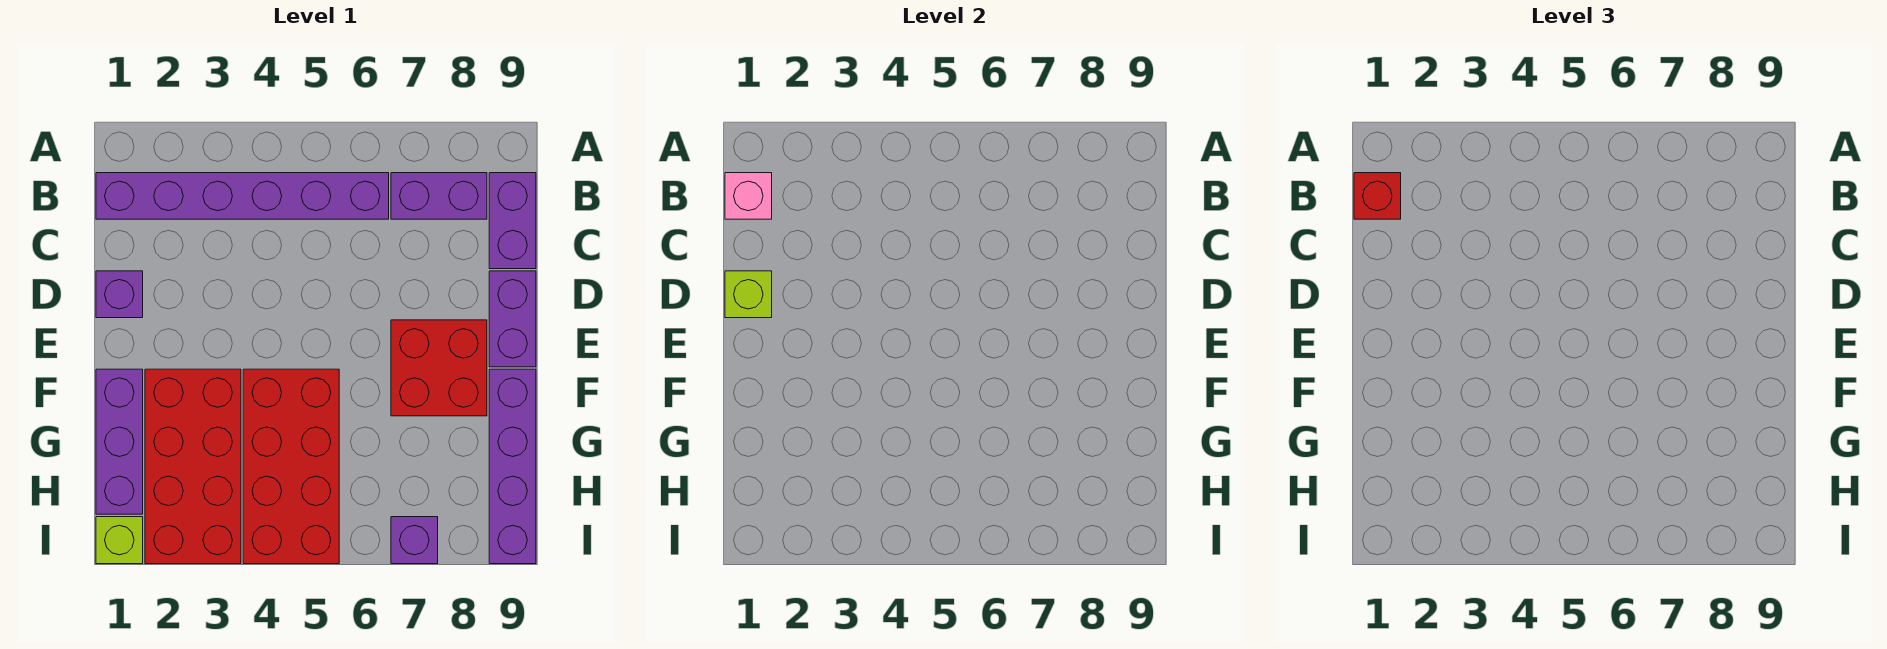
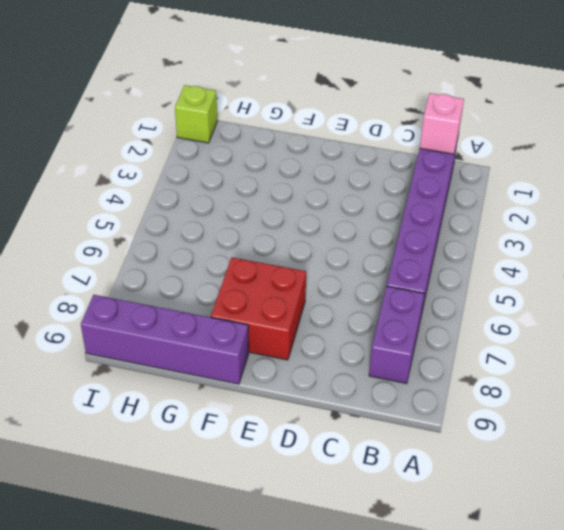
none -> purple 1x2 brick [489,173,536,269]
none -> purple 1x1 brick [96,271,143,318]
none -> purple 1x2 brick [489,271,536,367]

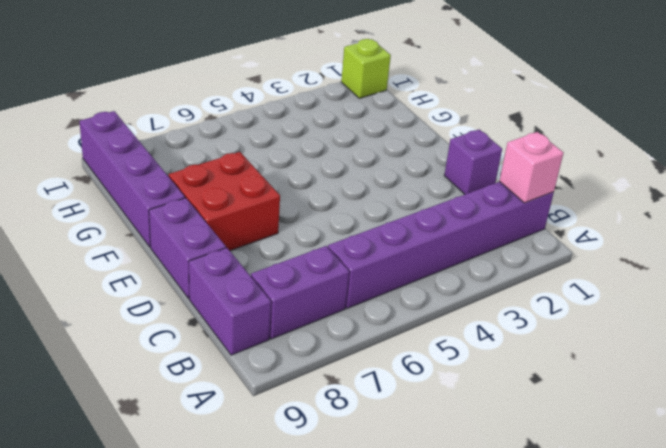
none -> purple 1x3 brick [96,369,143,514]
none -> red 2x4 brick [145,369,241,564]
none -> red 2x4 brick [243,369,339,564]

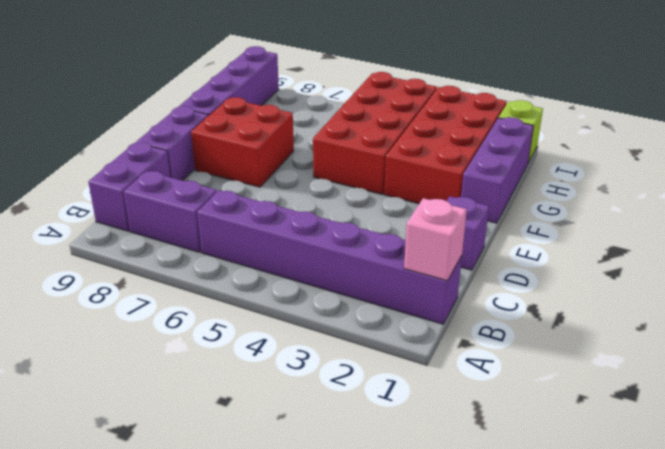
none -> purple 1x1 brick [391,517,438,564]
none -> lime 1x1 brick [725,271,772,318]
none -> red 1x1 brick [1354,173,1401,219]

